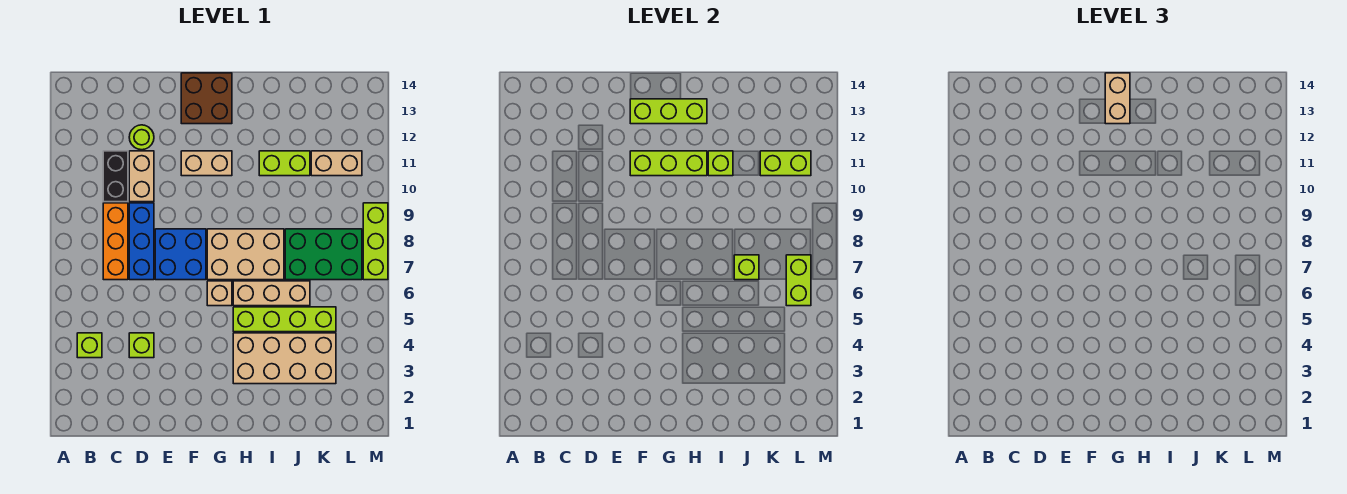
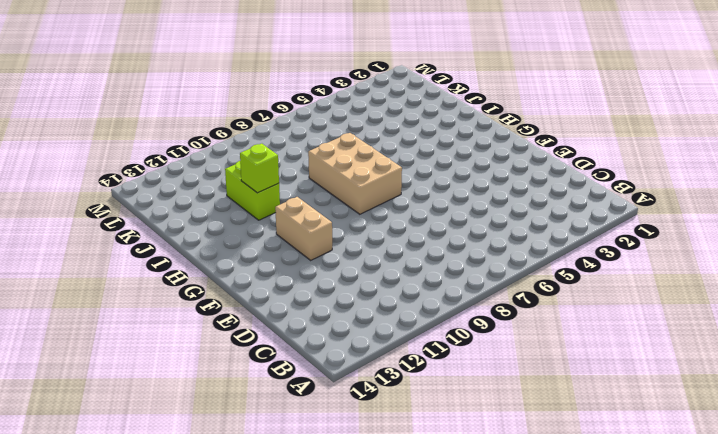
none -> lime 1x1 brick [77,333,102,358]
none -> orange 1x3 brick [103,203,128,280]
none -> black 1x2 brick [103,151,128,202]

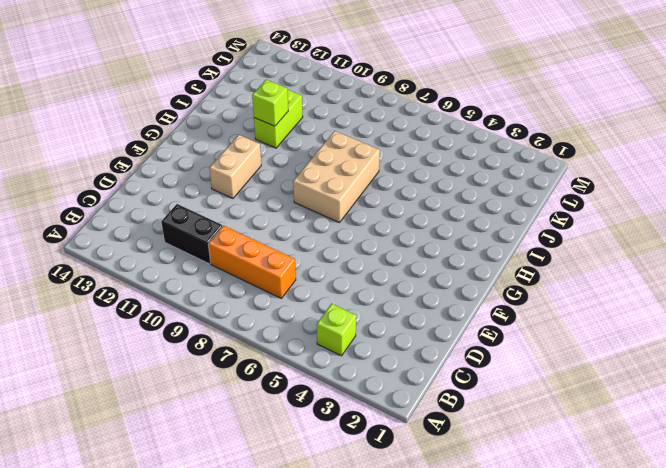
none -> lime 1x1 brick [129,333,154,358]
none -> blue 1x3 brick [129,203,154,280]
none -> tan 1x2 brick [129,151,154,202]

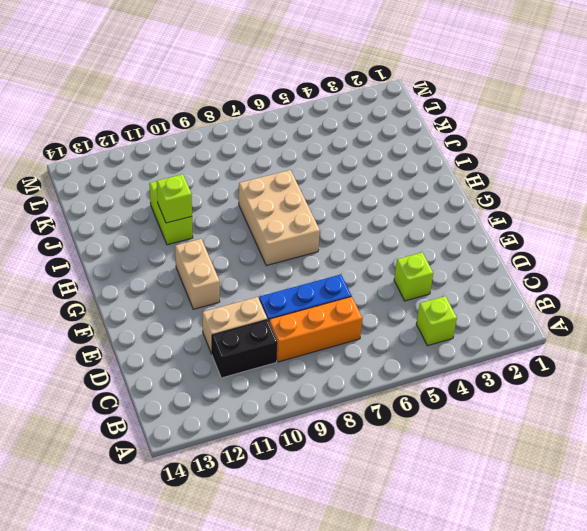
none -> lime 1x1 round brick [129,125,154,150]
none -> blue 2x2 brick [155,229,206,280]
none -> brown 2x2 brick [181,73,232,124]

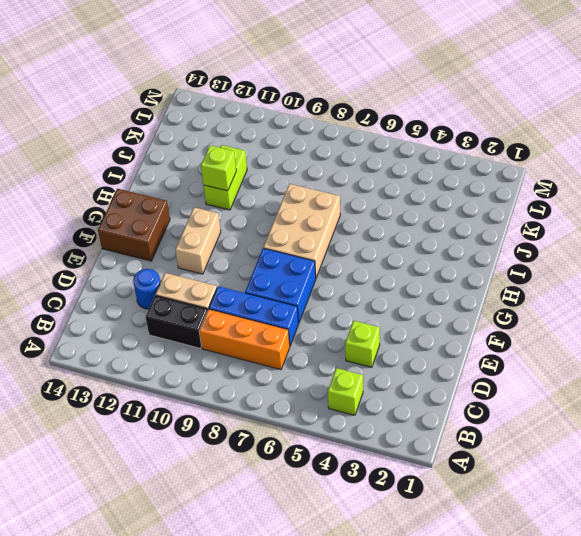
blue 1x1 round brick [133,269,161,309] -> lime 1x1 round brick [129,125,154,150]
none -> tan 1x1 brick [207,281,232,306]
none -> tan 2x4 brick [233,333,336,384]
none -> lime 1x4 brick [233,307,336,332]

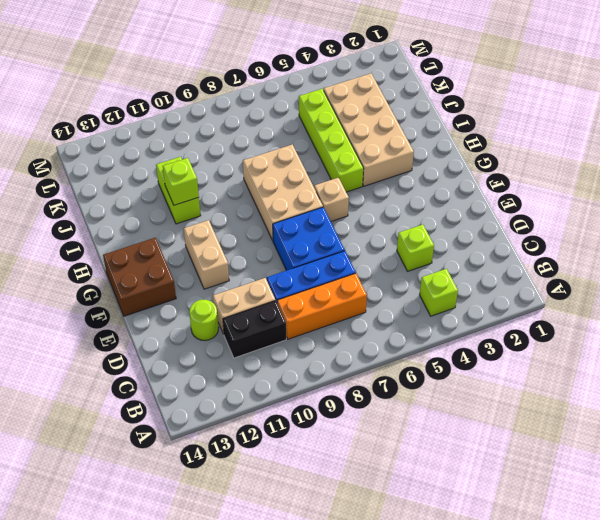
none -> tan 1x3 brick [233,281,310,306]
none -> green 2x3 brick [285,229,362,280]
none -> tan 1x2 brick [311,151,362,176]

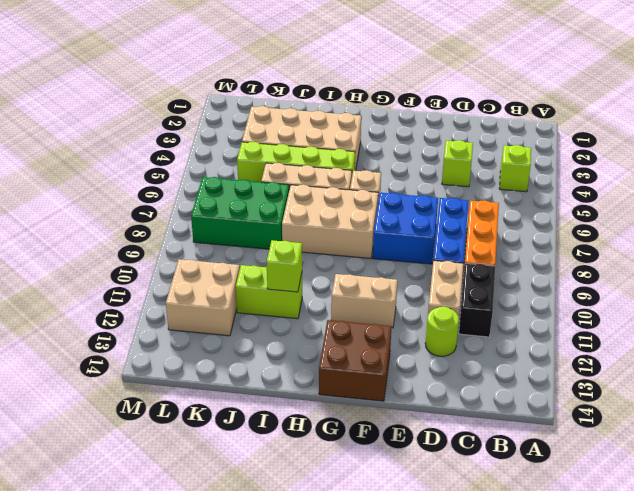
tan 2x2 brick [166,259,240,336] -> tan 1x2 brick [311,151,362,176]
none -> lime 1x3 brick [363,203,388,280]
none -> lime 1x3 brick [630,151,707,176]
none -> lime 1x3 brick [630,99,707,124]

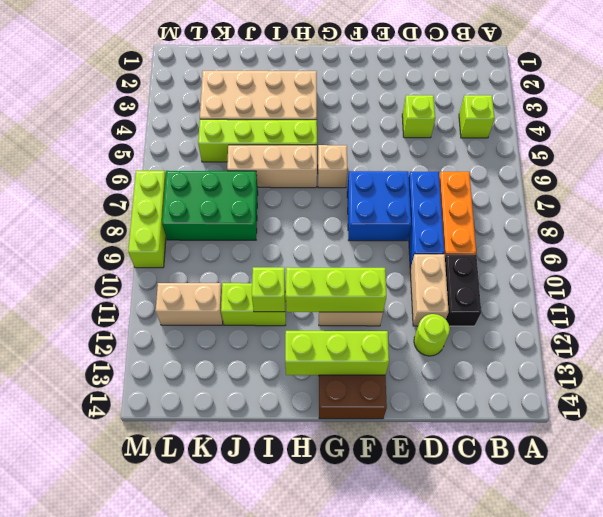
none -> tan 2x3 brick [207,229,284,280]
none -> lime 1x1 brick [734,255,759,280]
none -> lime 1x2 brick [760,151,811,176]

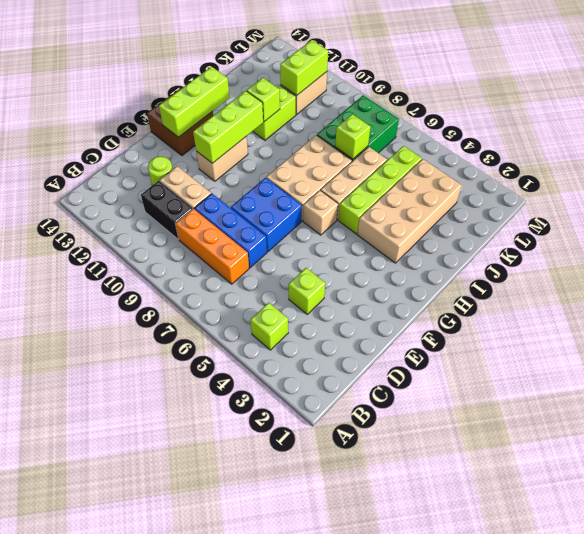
none -> lime 1x3 brick [363,203,388,280]
none -> lime 1x2 brick [786,255,811,306]
none -> tan 1x2 brick [1105,73,1130,124]

